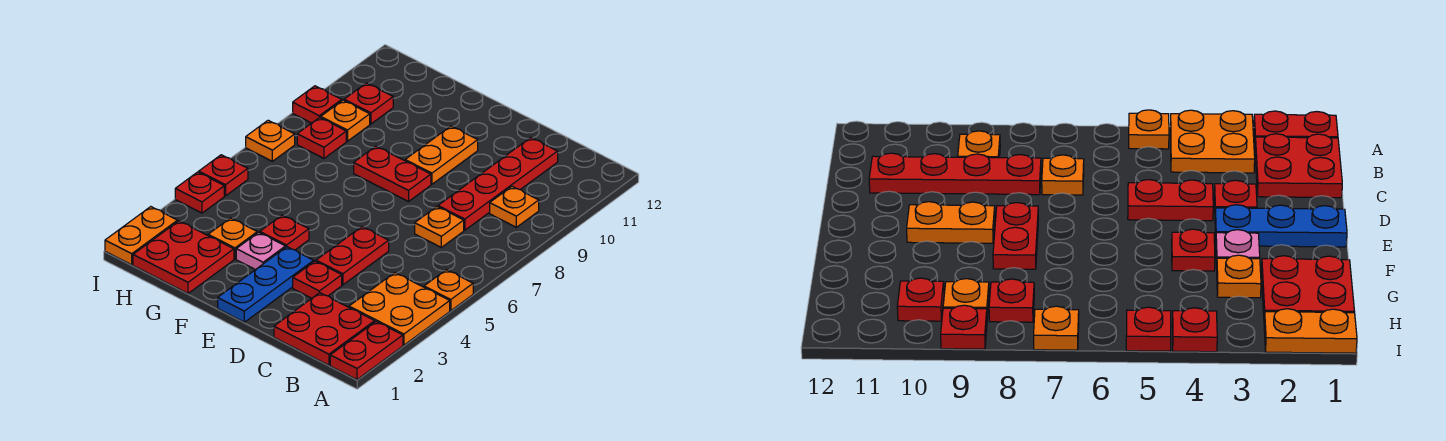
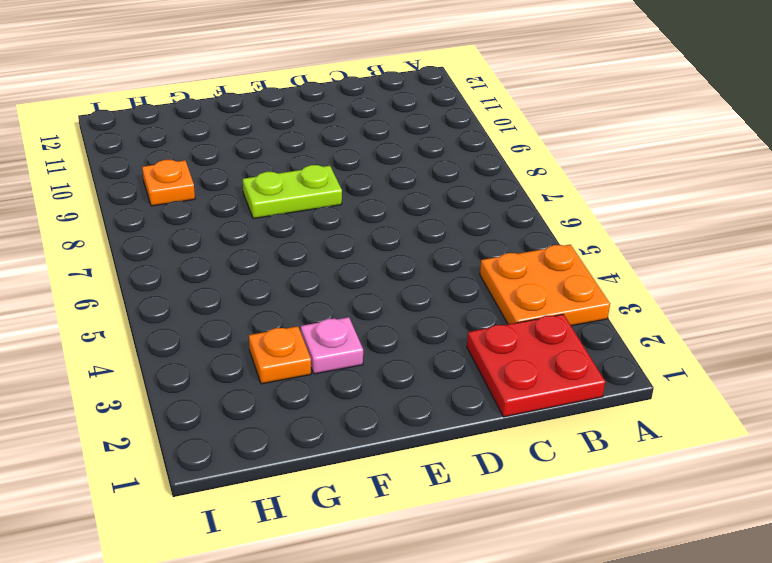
lime 1x2 plate [243,165,342,219] -> red 1x2 plate [354,146,431,202]
none -> red 1x2 plate [330,322,403,380]
none -> orange 1x1 plate [424,270,473,311]
none -> orange 1x1 plate [490,186,539,227]

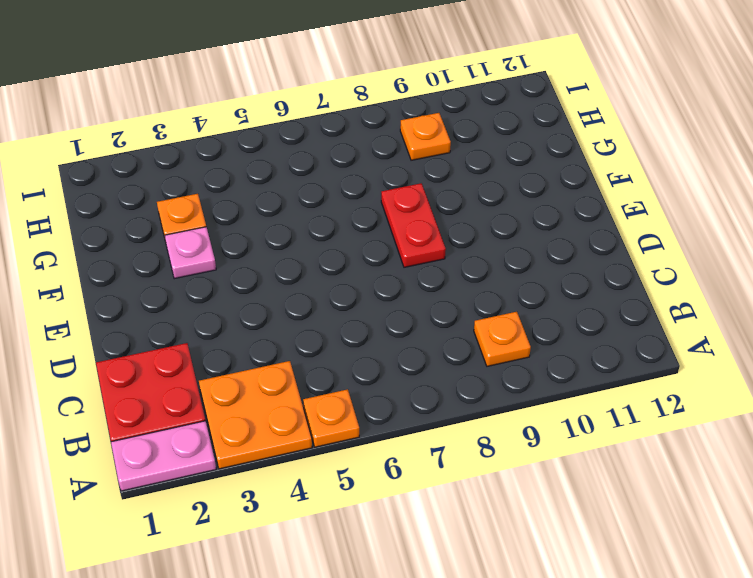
pink 1x2 plate [111,421,216,491] -> red 1x2 plate [330,322,403,380]
none -> orange 1x1 plate [415,207,464,247]
none -> red 1x4 plate [438,138,558,230]
none -> red 1x1 plate [293,261,342,298]

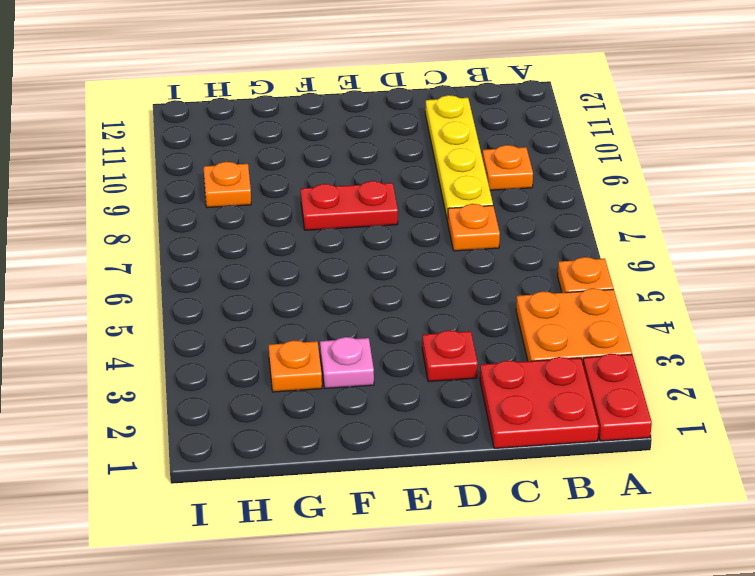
yellow 1x4 plate [425,95,493,221] -> red 1x4 plate [438,138,558,230]
none -> red 1x2 plate [316,227,389,285]
none -> blue 1x3 plate [218,247,314,322]
none -> orange 1x2 plate [405,126,478,184]

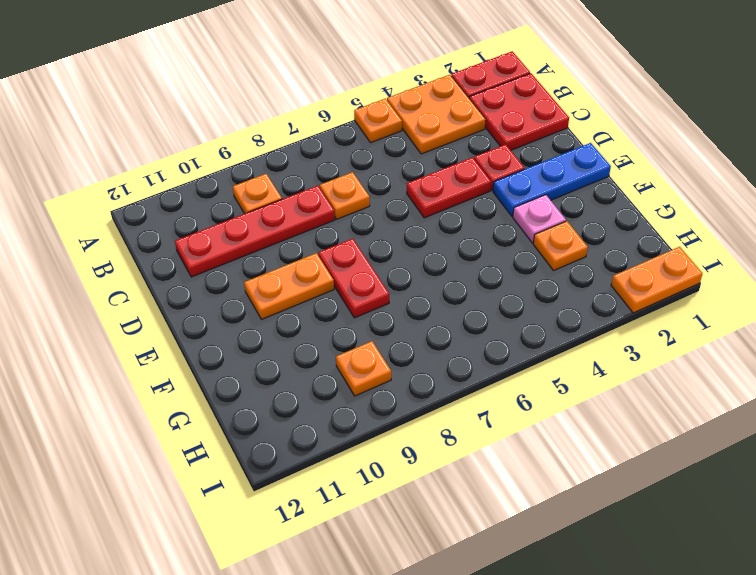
none -> red 1x1 plate [260,215,309,250]
none -> red 2x2 plate [133,221,234,293]
none -> red 1x1 plate [297,117,346,158]

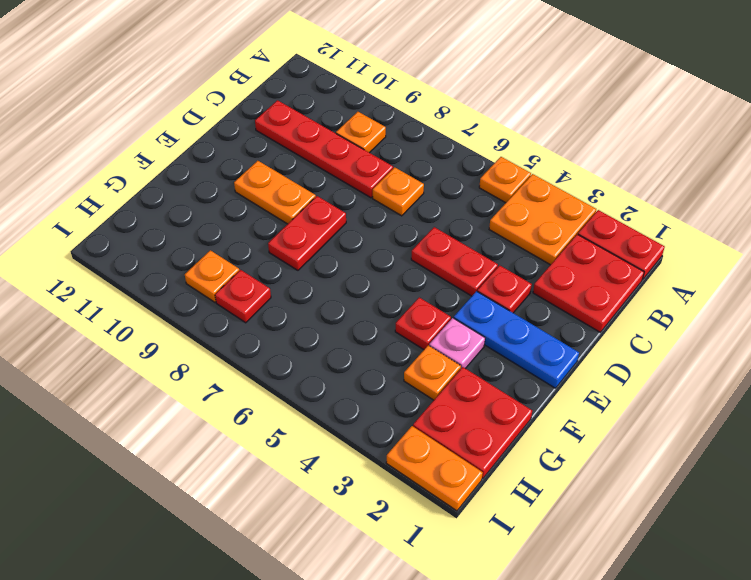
none -> red 1x1 plate [344,83,393,124]
none -> red 1x1 plate [175,172,224,213]
none -> red 1x1 plate [199,155,248,196]

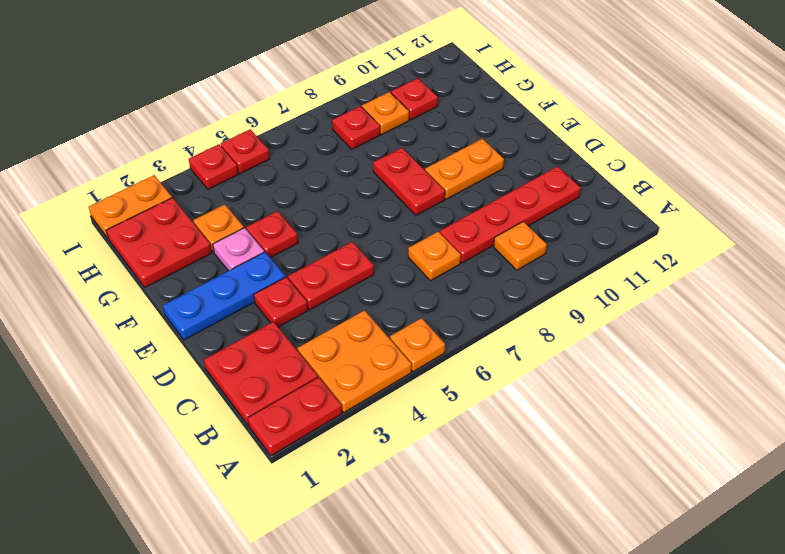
none -> orange 1x1 plate [246,120,295,161]
none -> red 1x1 plate [293,86,342,123]

